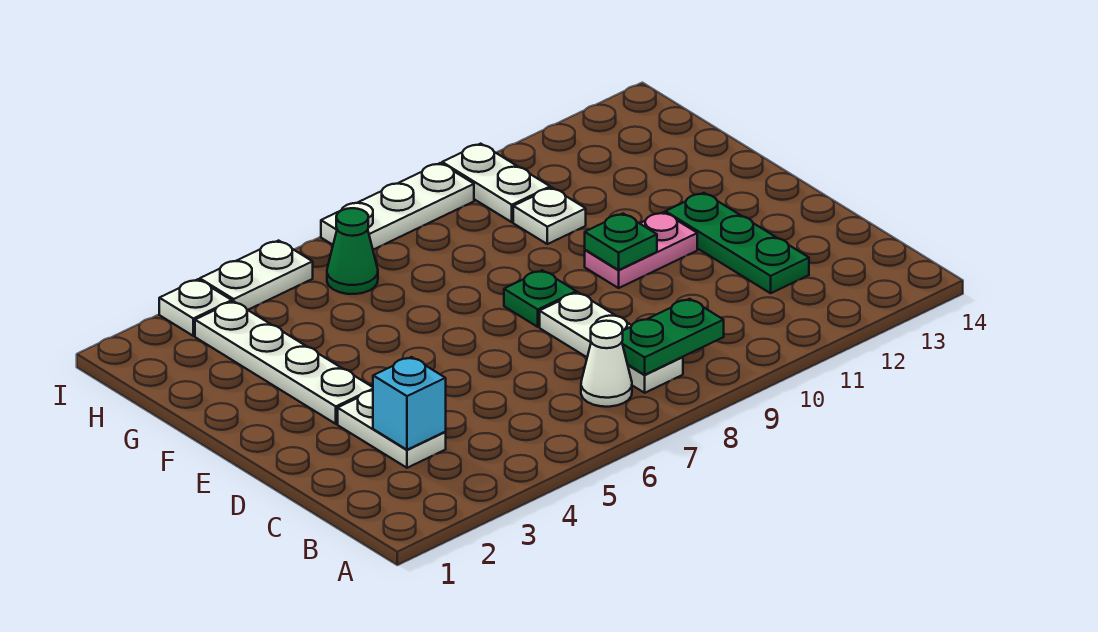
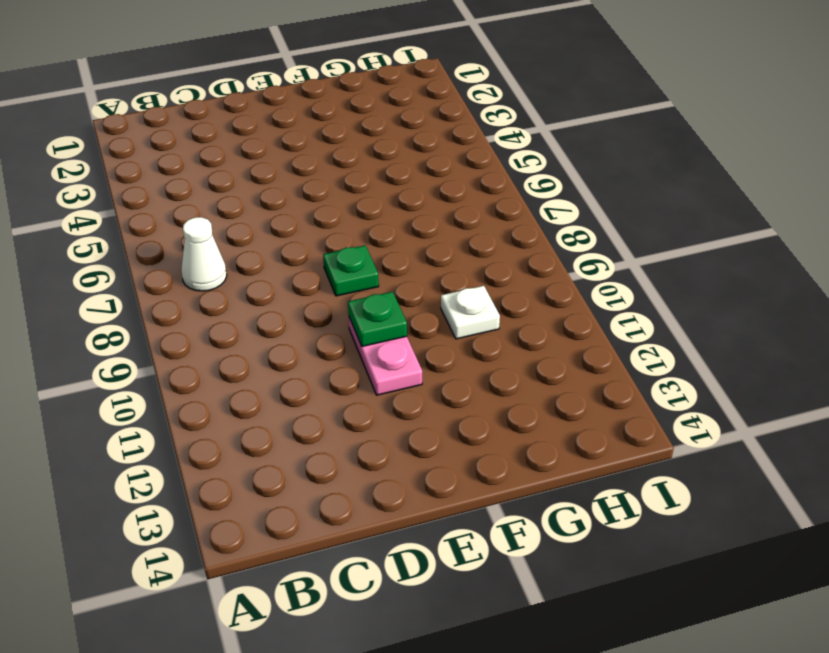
none -> white 1x3 plate [540,292,683,393]
none -> white 1x2 plate [338,391,446,468]
none -> green 1x3 plate [665,193,809,293]

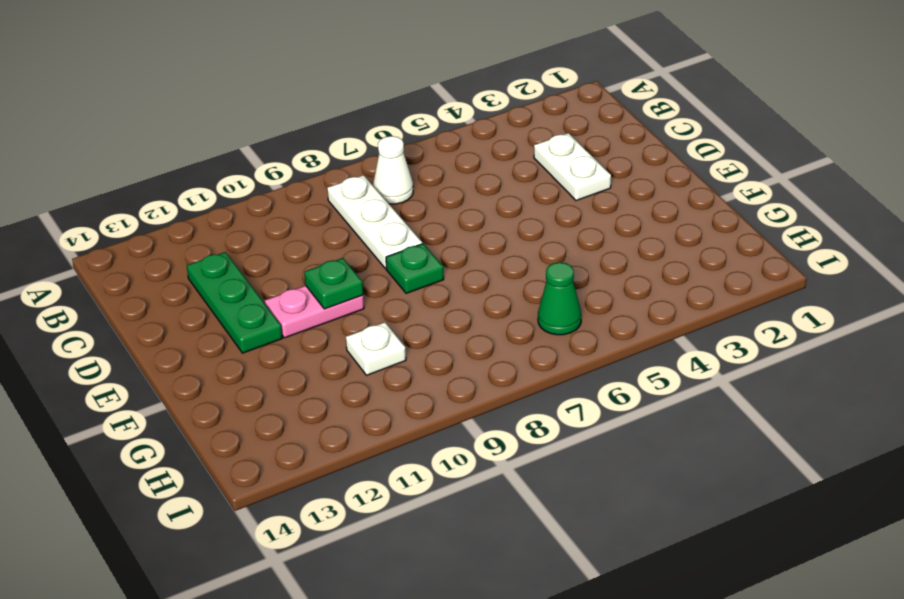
none -> white 1x4 plate [195,301,373,424]
none -> white 1x2 plate [442,144,550,222]
none -> white 1x1 plate [159,279,232,336]

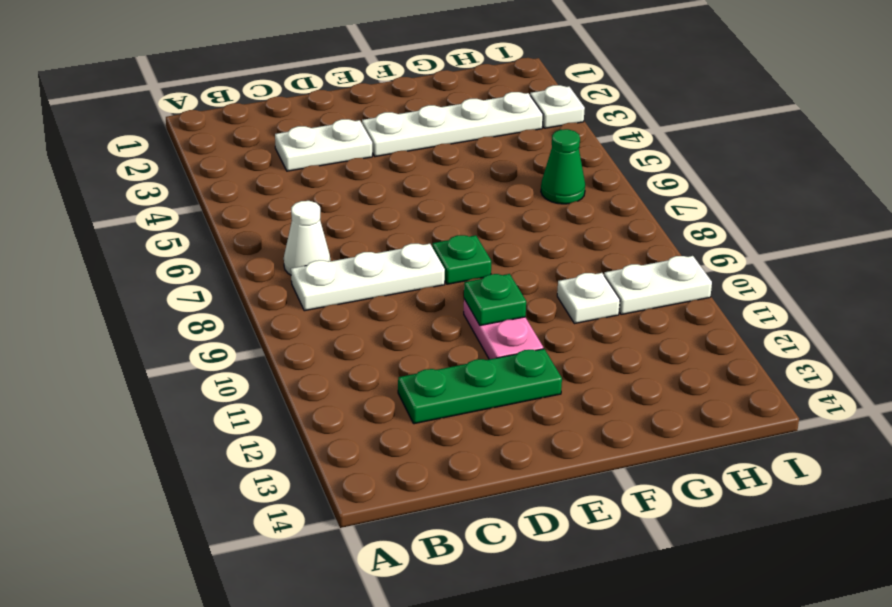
none -> white 1x2 plate [200,241,313,310]
none -> white 1x3 plate [321,163,474,250]
none -> green 1x2 plate [622,299,724,375]

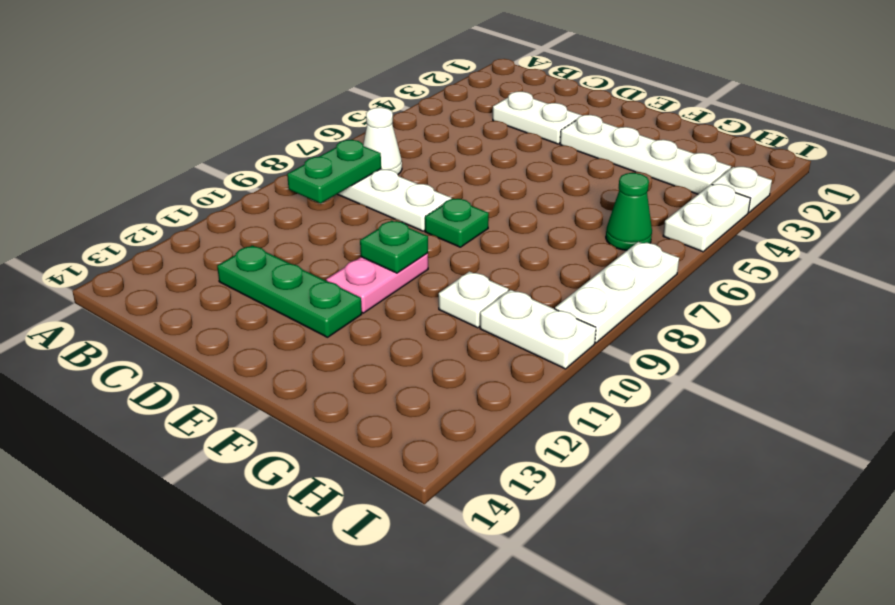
none -> cyan 1x1 brick [373,357,446,450]

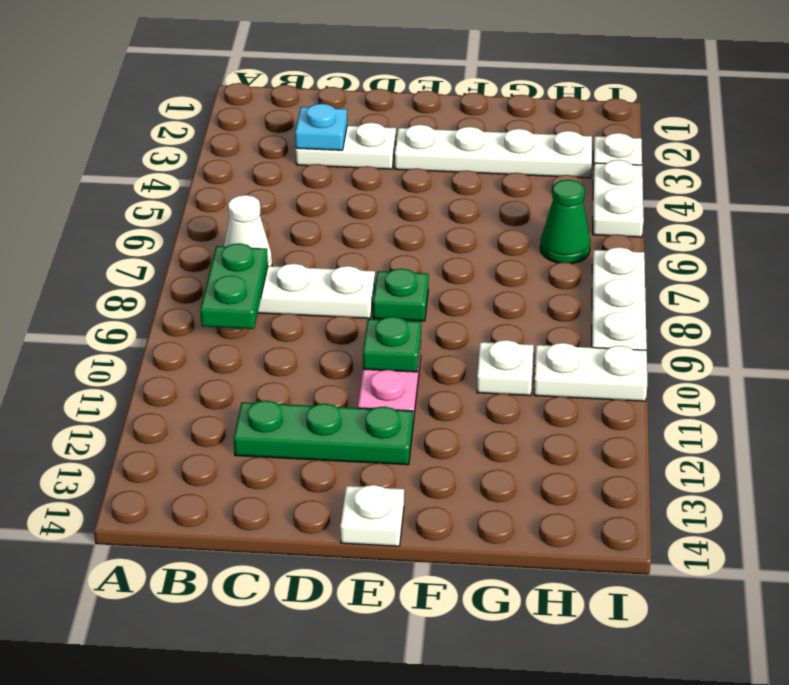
cyan 1x1 plate [295,104,347,150] -> cyan 1x1 brick [373,357,446,450]
white 1x1 plate [340,485,404,546] -> none

